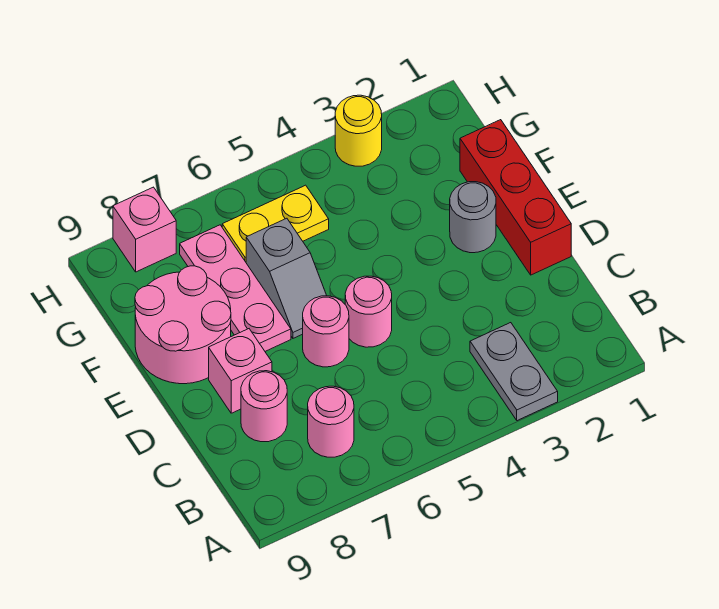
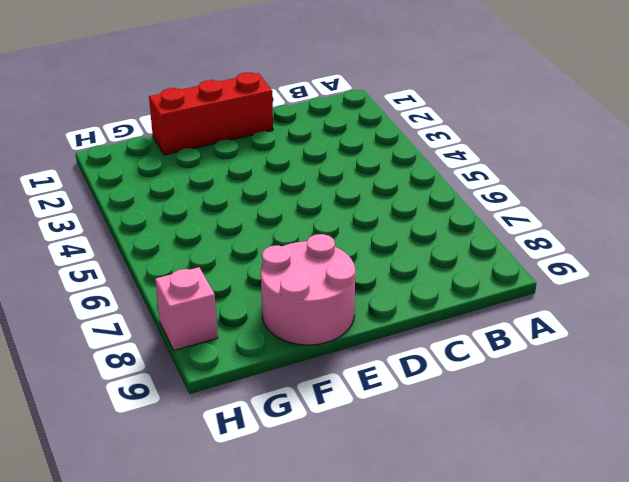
none -> grey 1x2 plate [470,323,558,421]
none -> pink 1x1 round brick [308,386,354,457]
none -> pink 1x1 round brick [241,371,287,442]

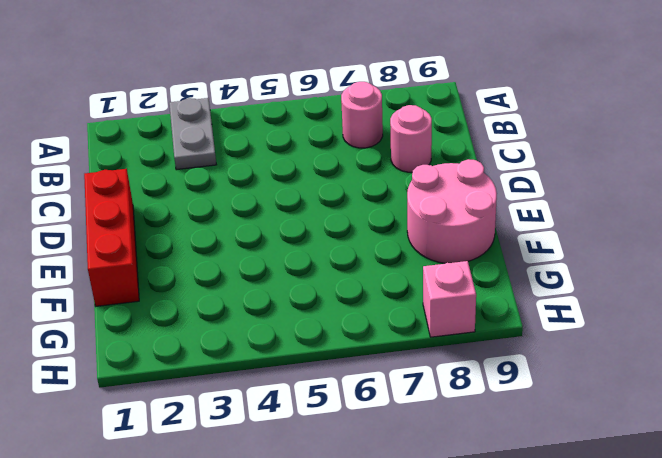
none -> pink 1x1 round brick [345,276,392,347]
none -> pink 1x1 round brick [303,296,349,367]
none -> pink 1x1 brick [209,329,272,413]

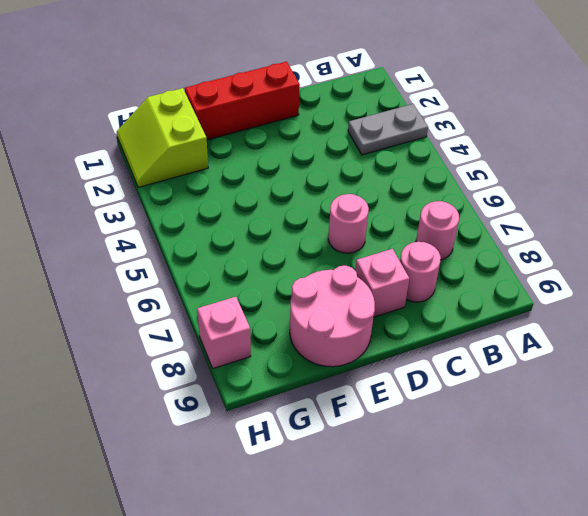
lime 2x2 slope [117,88,208,187] -> none
none -> pink 1x1 round brick [345,276,392,347]
none -> grey 1x1 round brick [450,182,496,253]
none -> grey 1x2 slope [246,218,327,338]

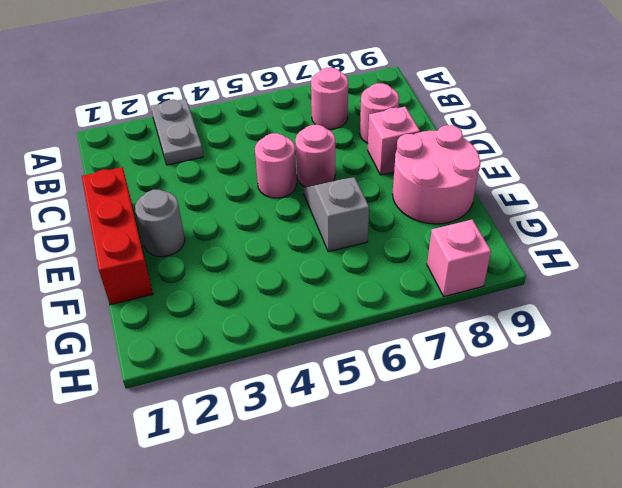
none -> pink 1x3 plate [180,225,291,351]
none -> yellow 1x2 plate [222,185,329,262]
none -> yellow 1x1 round brick [335,95,382,166]

